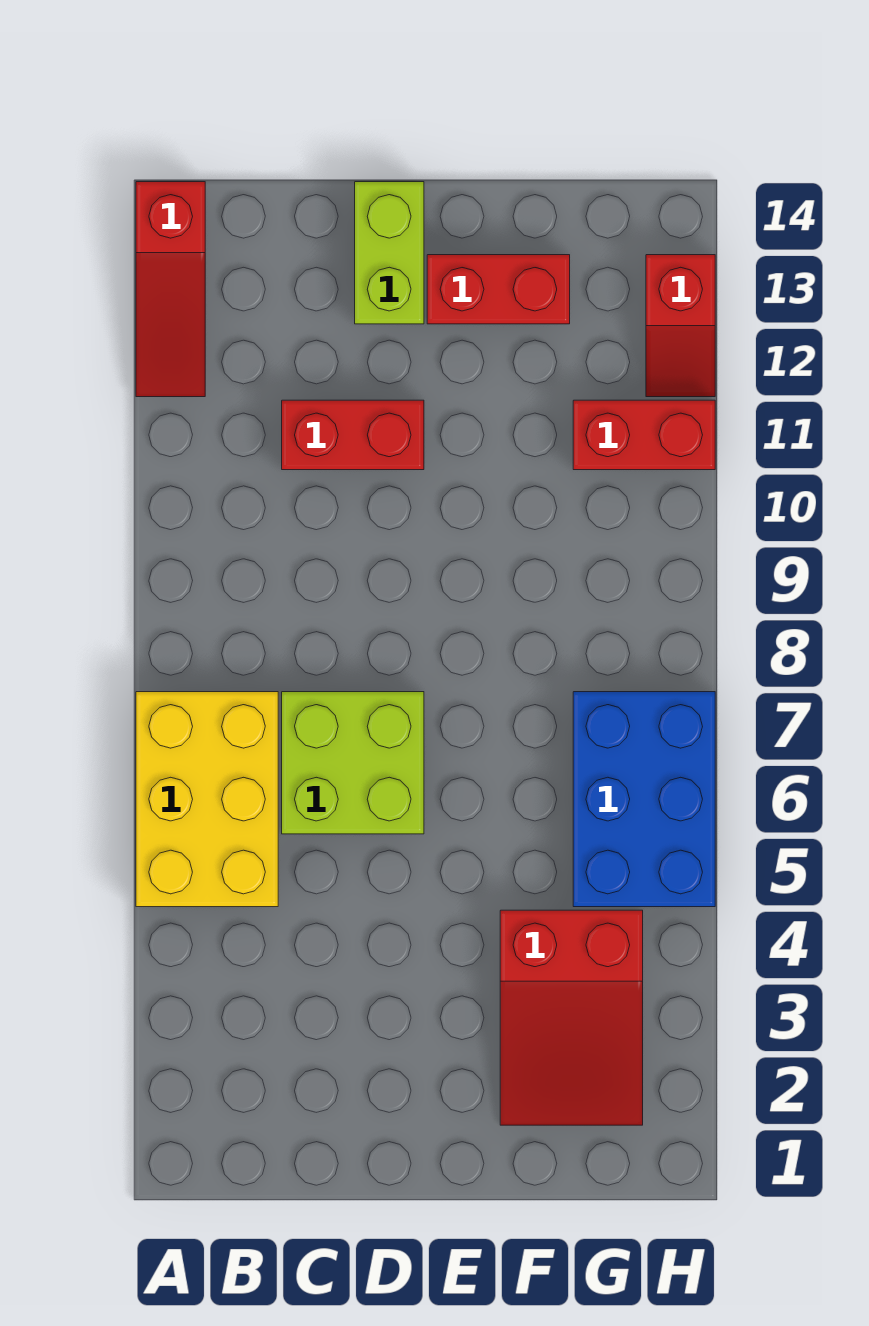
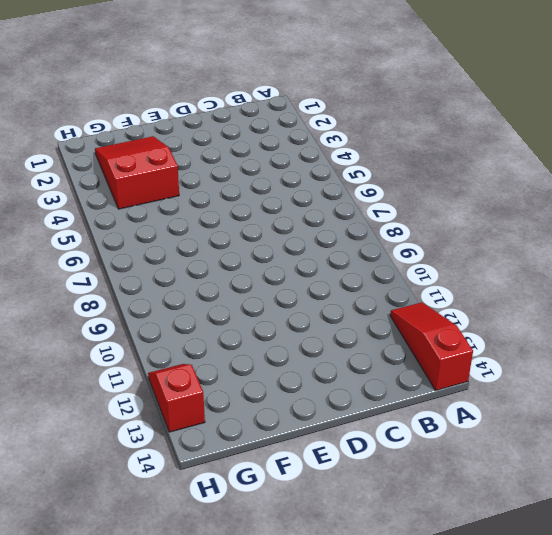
none -> yellow 2x3 brick [136,692,278,907]
none -> lime 2x2 brick [282,692,424,834]

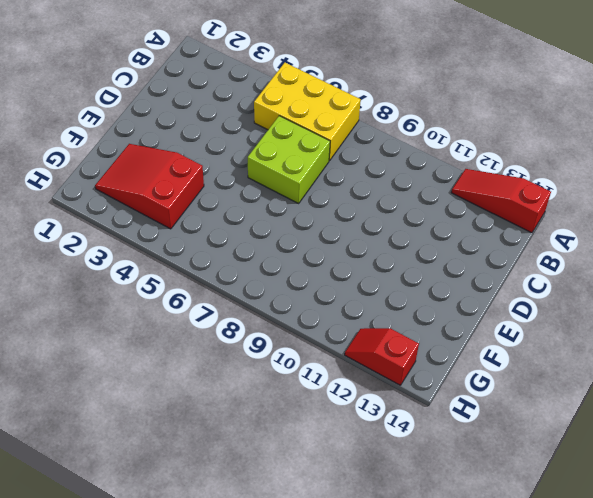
none -> red 1x2 brick [282,400,424,470]
none -> lime 1x2 brick [355,182,424,324]

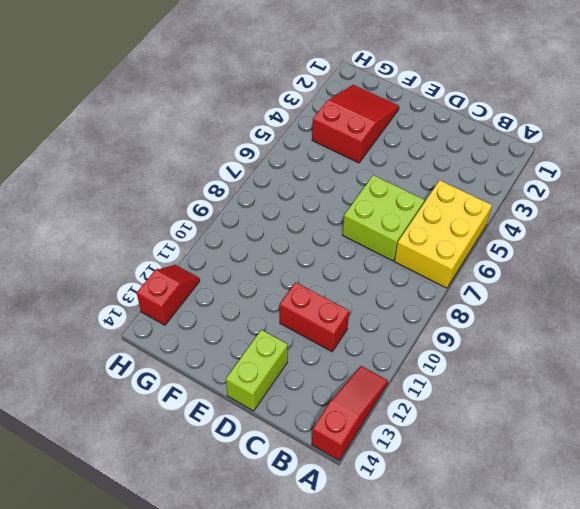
none -> red 1x2 brick [427,255,570,324]
none -> blue 2x3 brick [573,692,715,907]

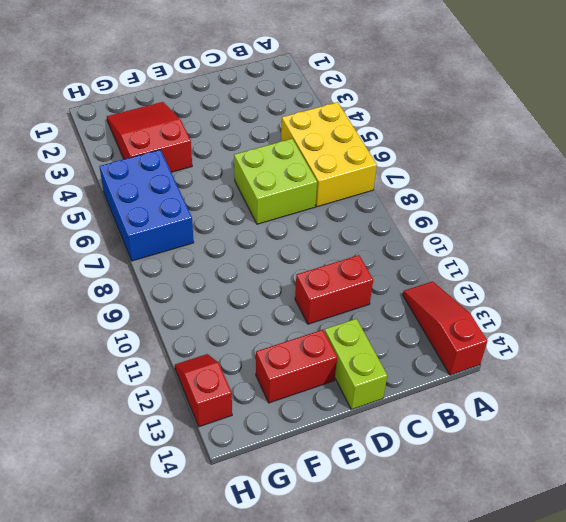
none -> red 1x2 brick [573,400,715,470]

